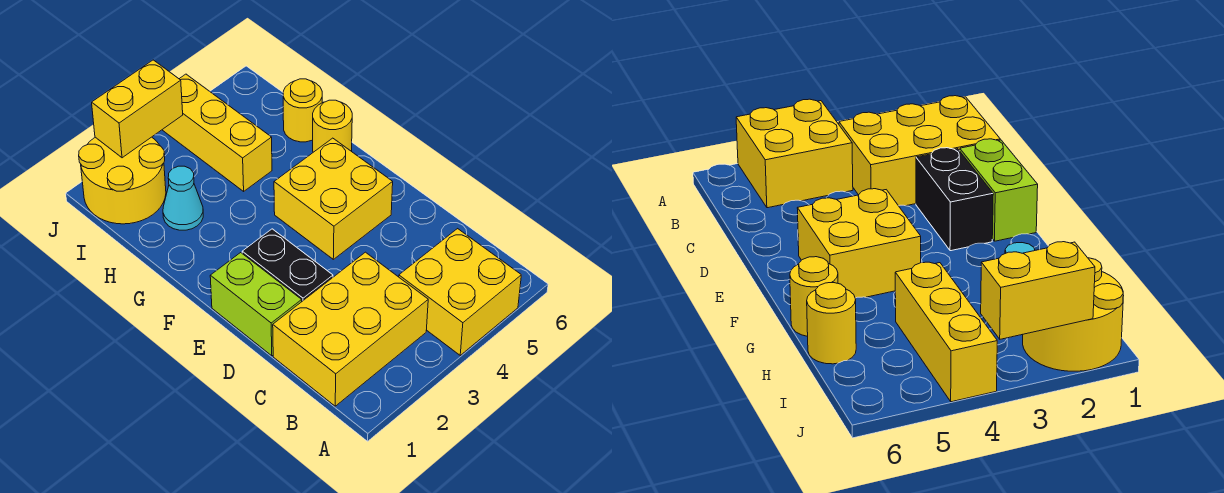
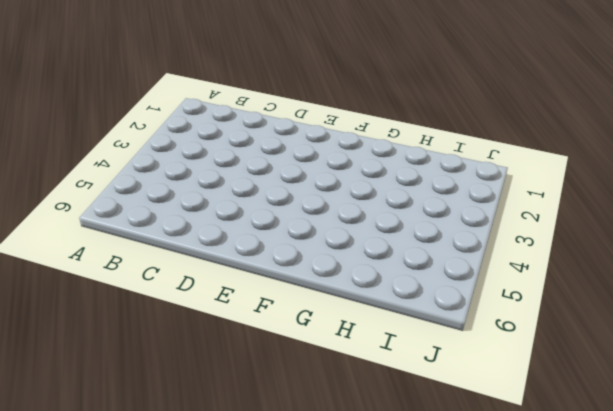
none -> yellow 2x2 brick [399,229,521,355]
none -> yellow 2x3 brick [273,252,428,406]

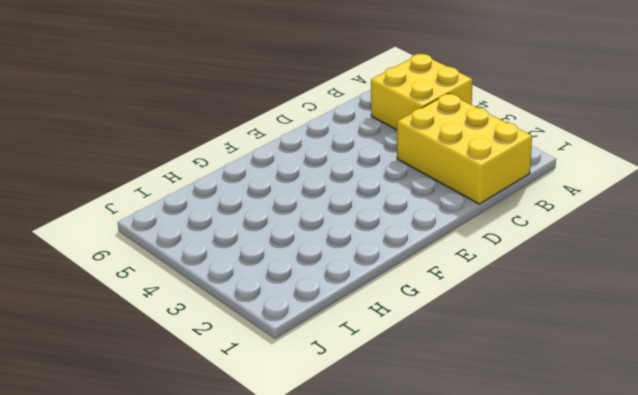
none -> lime 1x2 brick [210,253,302,356]
none -> black 1x2 brick [242,229,333,301]

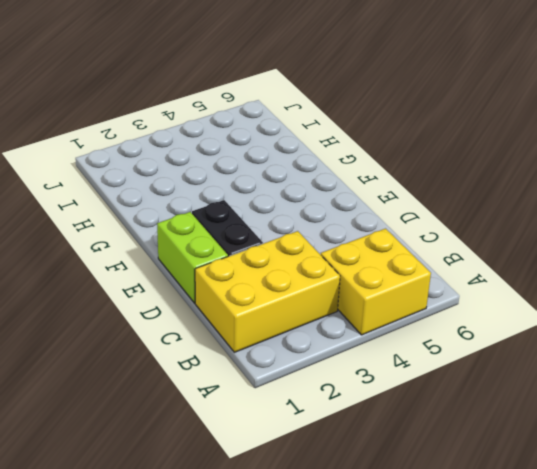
none -> yellow 2x2 brick [274,138,393,259]
none -> yellow 1x1 round brick [313,100,352,152]

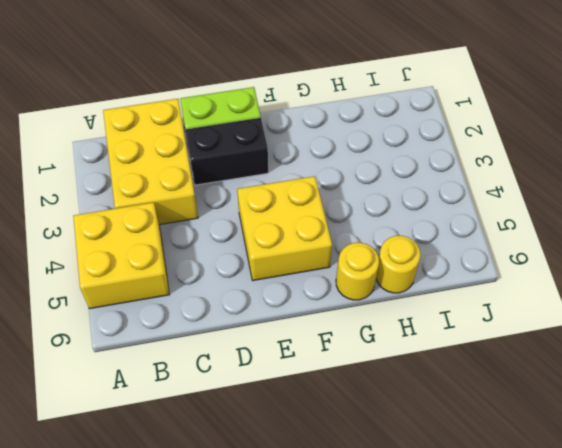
none -> cyan 1x1 cone [163,166,203,230]
none -> yellow 1x3 brick [162,74,272,191]

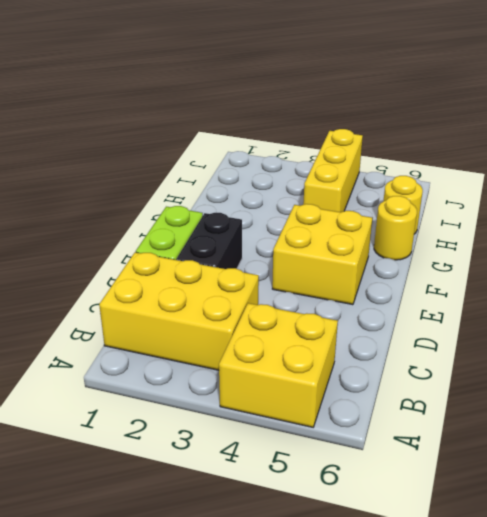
none -> cyan 1x1 cone [163,166,203,230]
none -> yellow 2x2 round brick [79,137,166,224]

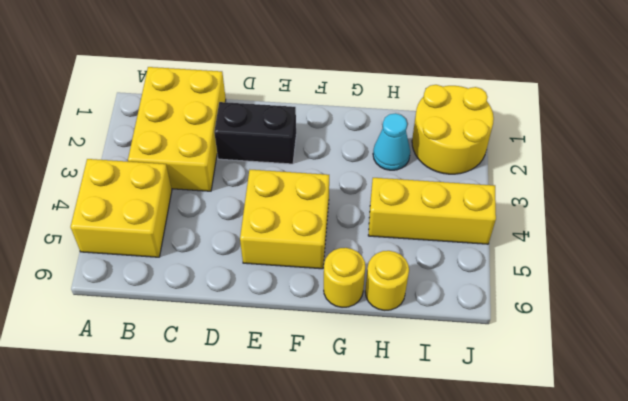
none -> lime 1x2 brick [210,253,302,356]
none -> yellow 1x2 brick [92,60,183,158]

